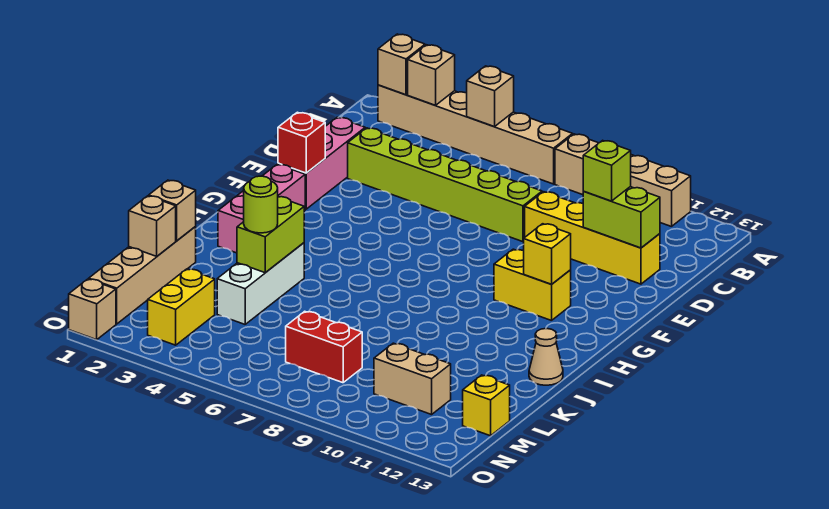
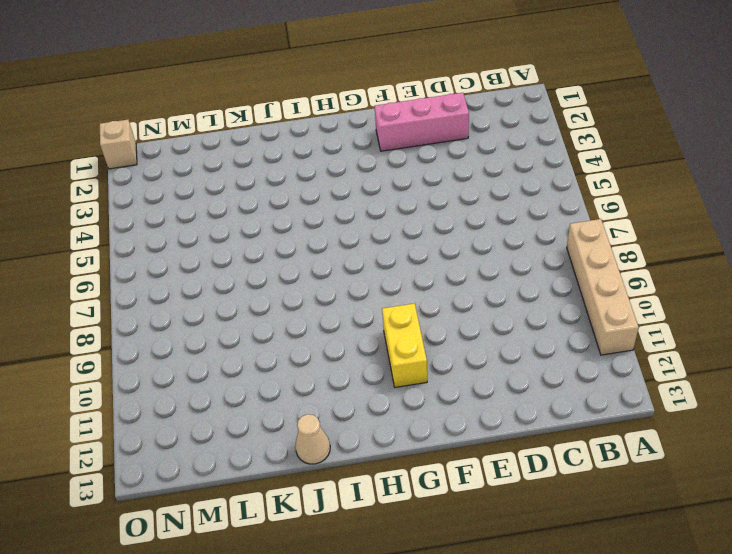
none -> tan 1x6 brick [378,85,573,184]
none -> lime 1x6 brick [348,128,542,242]
none -> yellow 1x4 brick [525,192,660,284]

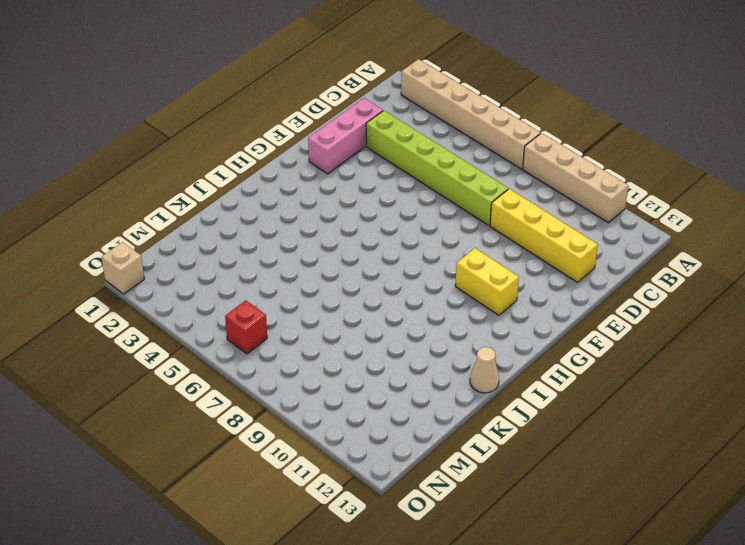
red 1x1 brick [225,300,267,354] -> red 1x1 brick moved to [278,112,325,173]
none -> pink 1x3 brick [218,164,305,253]
none -> white 1x3 brick [217,243,304,324]
none -> tan 1x4 brick [89,227,196,324]

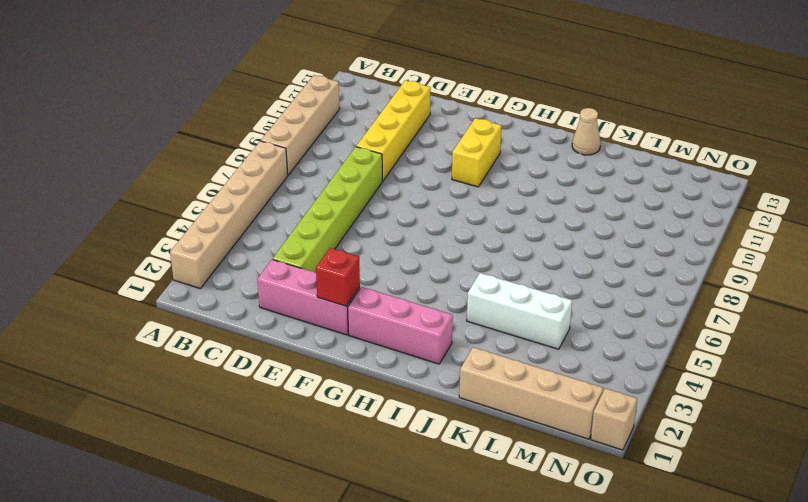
none -> yellow 1x2 brick [148,269,215,345]
none -> red 1x2 brick [286,311,362,383]
none -> tan 1x2 brick [374,343,451,415]

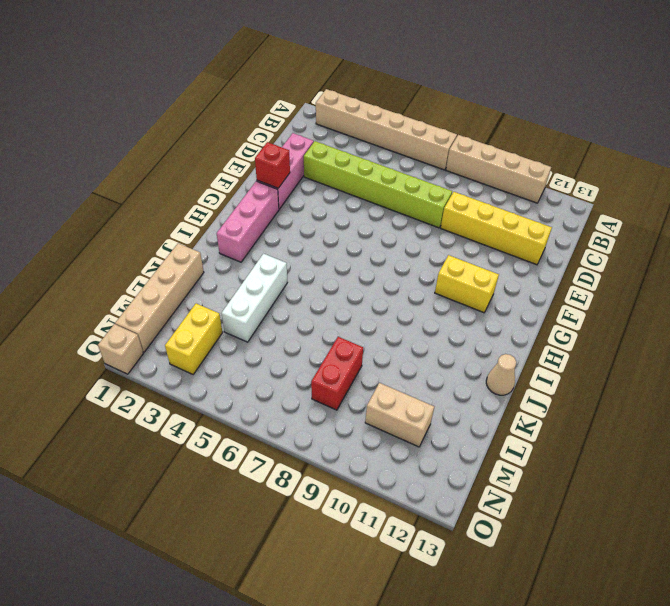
red 1x2 brick [311,337,363,410] -> red 1x2 brick turned to [286,311,362,383]
none -> yellow 1x1 brick [463,375,510,436]
none -> tan 1x1 brick [378,34,425,95]
none -> tan 1x1 brick [408,45,455,105]

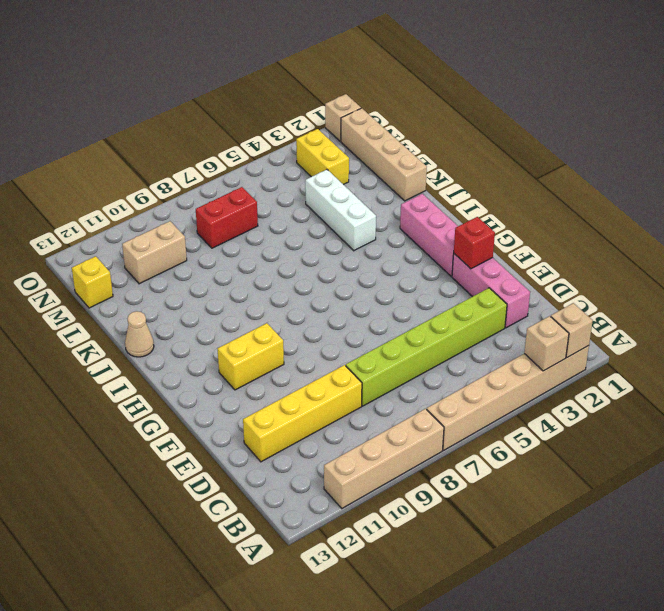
none -> tan 1x1 brick [467,66,514,127]
none -> lime 1x2 brick [583,187,660,248]
none -> yellow 1x1 brick [524,224,571,284]

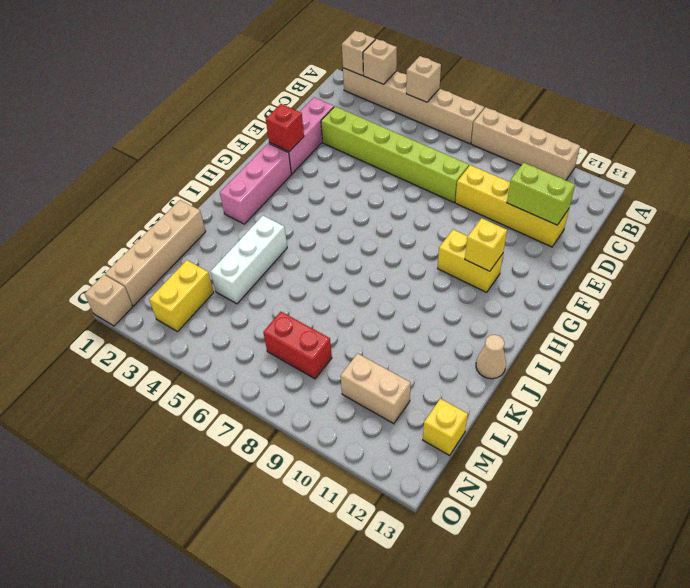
none -> lime 1x2 brick [237,197,304,273]
none -> tan 1x1 brick [149,180,196,241]
none -> tan 1x1 brick [129,196,176,256]

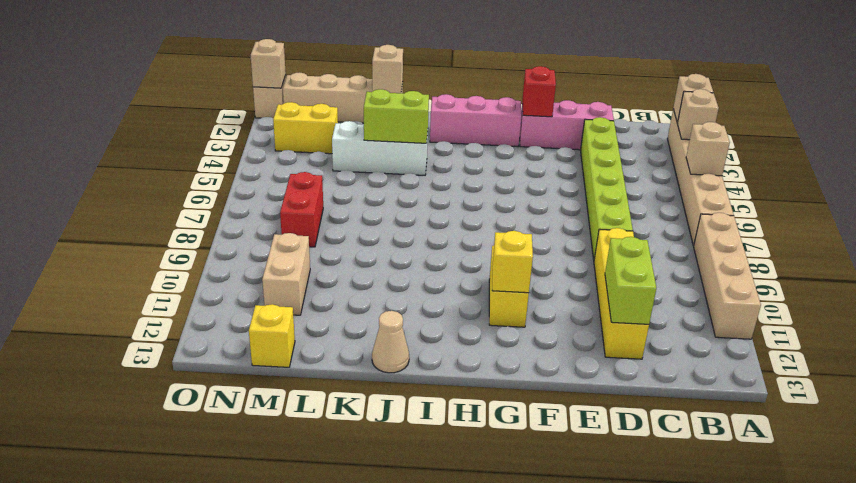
tan 1x1 brick [251,39,286,88] -> tan 1x1 brick moved to [129,196,176,256]
none -> lime 1x1 brick [583,140,631,201]
none -> lime 1x1 round brick [244,176,278,233]

